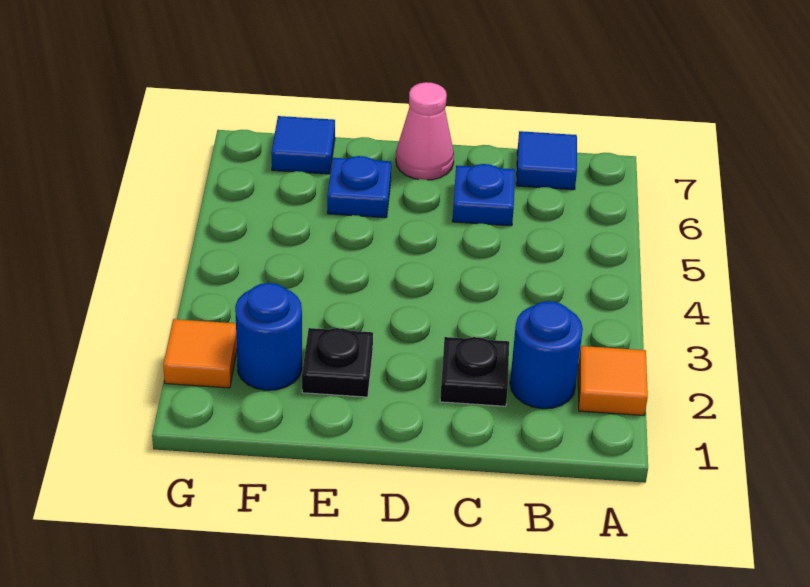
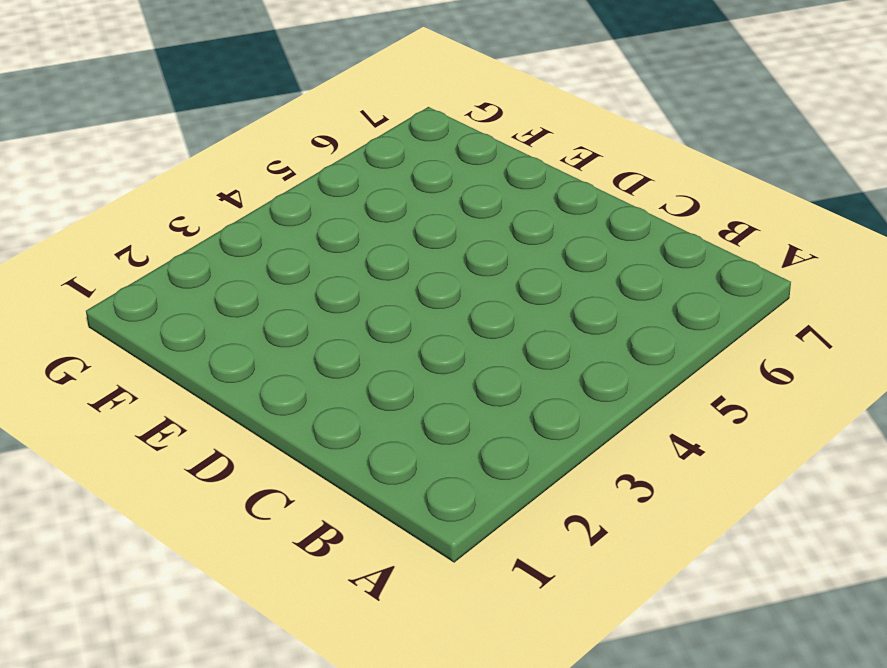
none -> orange 1x1 tile [578,346,648,416]
none -> blue 1x1 round brick [510,301,583,409]

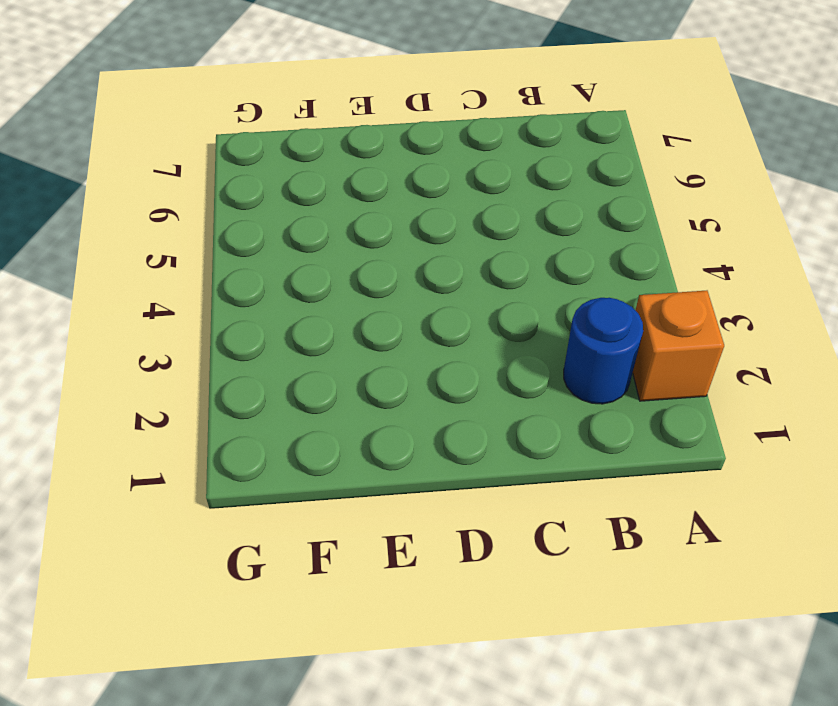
orange 1x1 brick [633,291,724,401] -> orange 1x1 tile [578,346,648,416]
none -> blue 1x1 tile [516,131,577,190]
none -> black 1x1 plate [440,337,509,406]

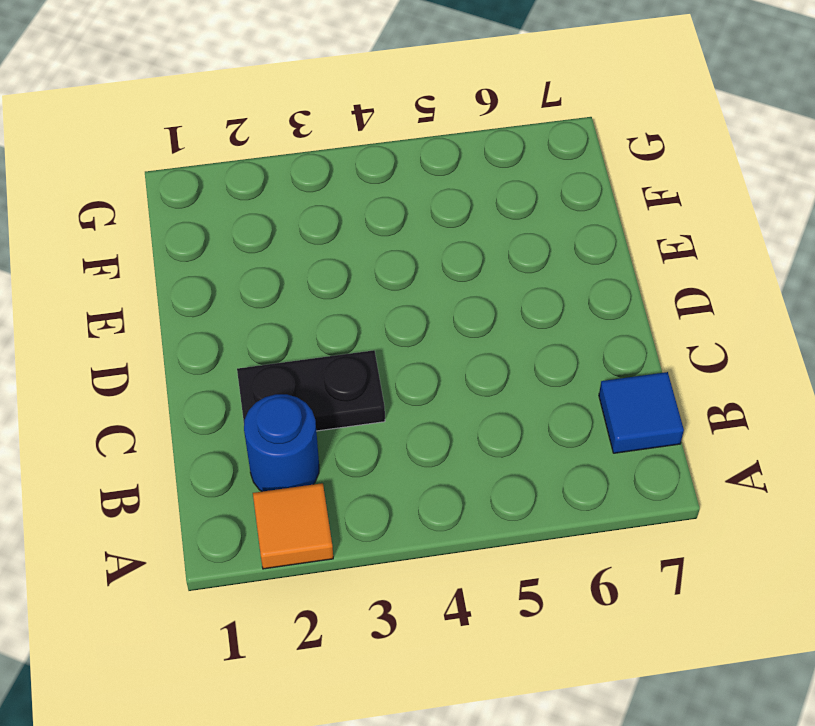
black 1x2 plate [237,350,385,431] -> black 1x1 plate [440,337,509,406]
none -> blue 1x1 plate [452,164,515,226]
none -> pink 1x1 cone [396,82,454,180]

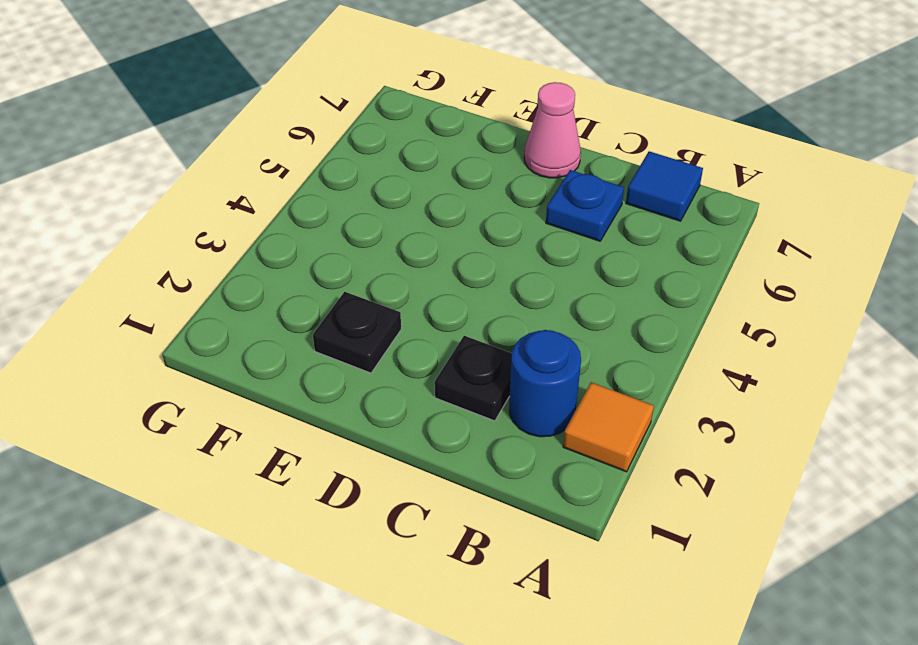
none -> blue 1x1 plate [327,156,391,218]
none -> blue 1x1 round brick [235,283,302,390]

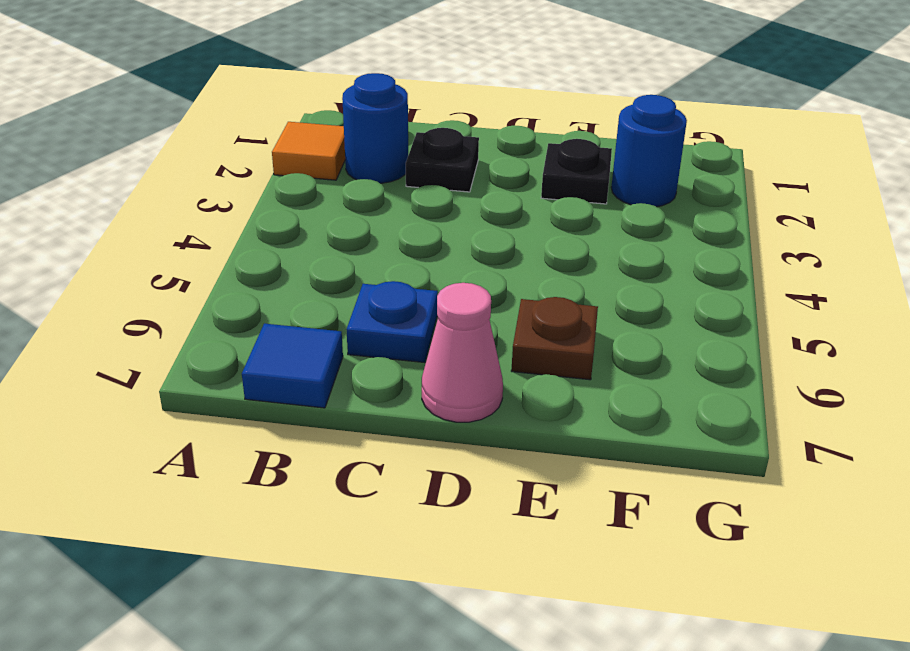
brown 1x1 plate [511,297,598,380] -> blue 1x1 plate [327,156,391,218]
none -> blue 1x1 tile [271,116,335,174]
none -> orange 1x1 tile [163,319,237,388]

